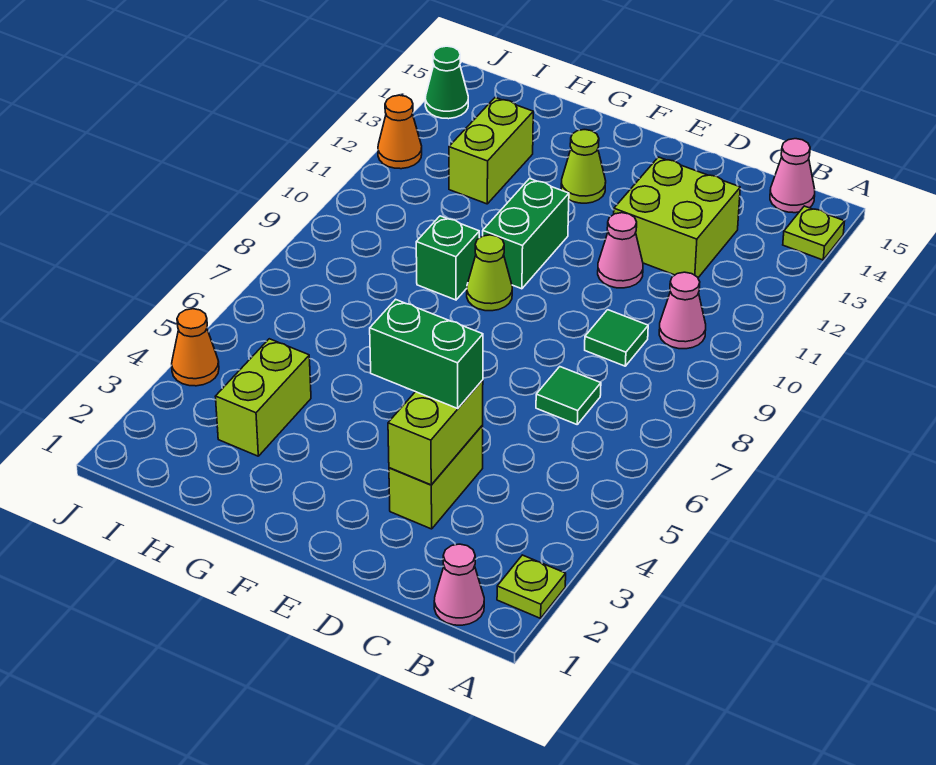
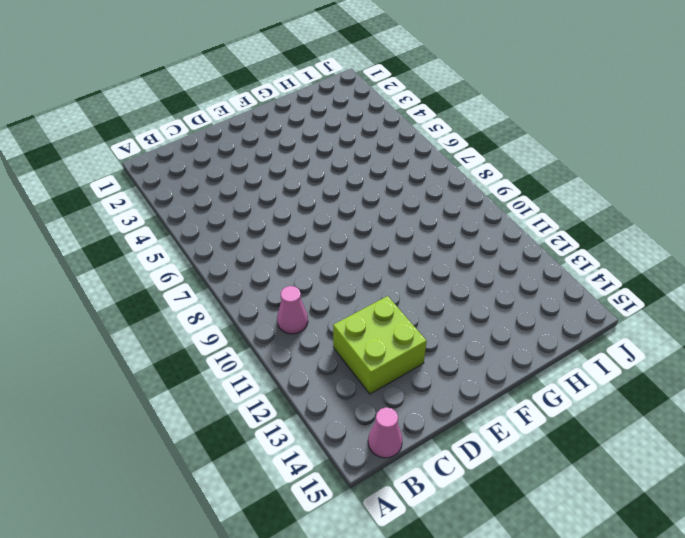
none -> lime 1x1 plate [497,555,566,618]
none -> lime 1x1 plate [783,206,845,260]
none -> pink 1x1 cone [434,544,484,625]

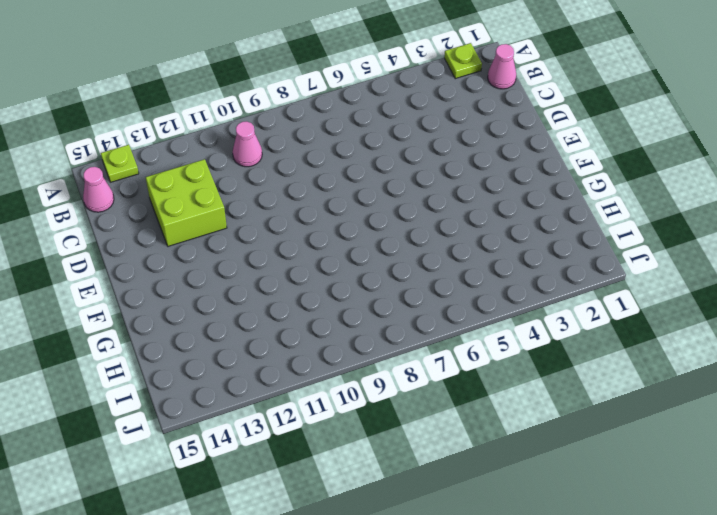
none -> green 1x1 tile [536,367,601,424]
none -> green 1x1 tile [585,310,648,366]
none -> lime 1x2 brick [389,425,483,529]

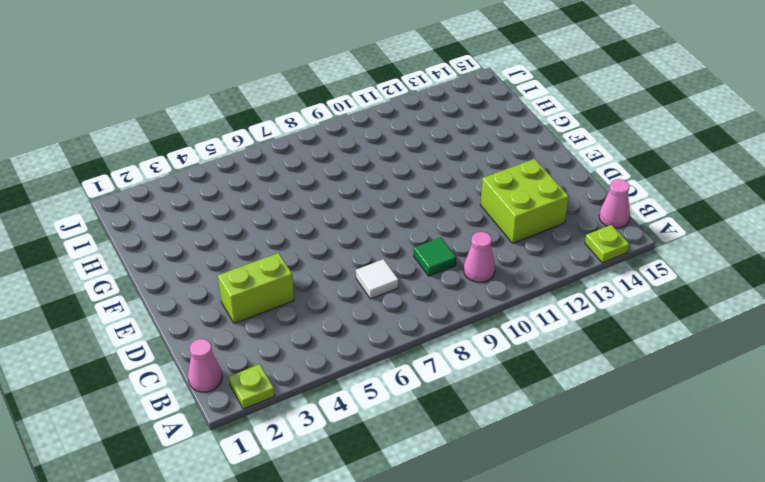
white 1x1 tile [356,259,398,299] -> green 1x1 tile [536,367,601,424]
none -> pink 1x1 cone [598,213,643,288]
none -> lime 1x1 cone [467,235,512,311]
none -> green 1x2 brick [483,179,569,289]

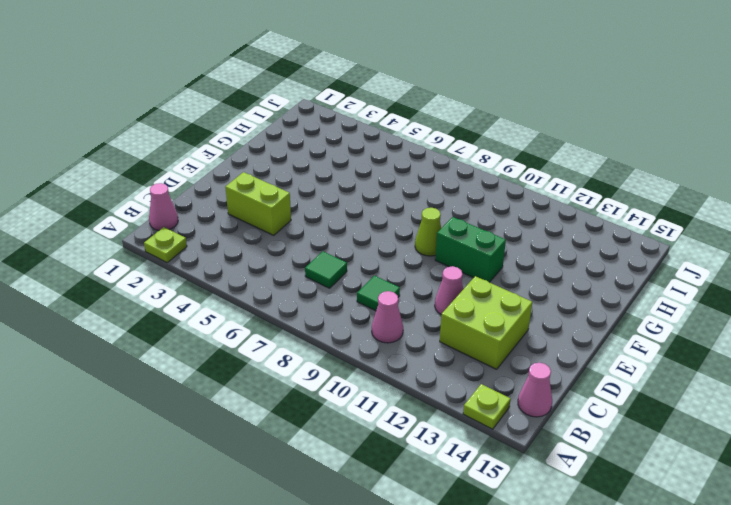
none -> lime 1x1 cone [561,130,606,203]
none -> green 1x1 brick [416,216,479,300]
none -> lime 1x2 brick [215,339,311,456]

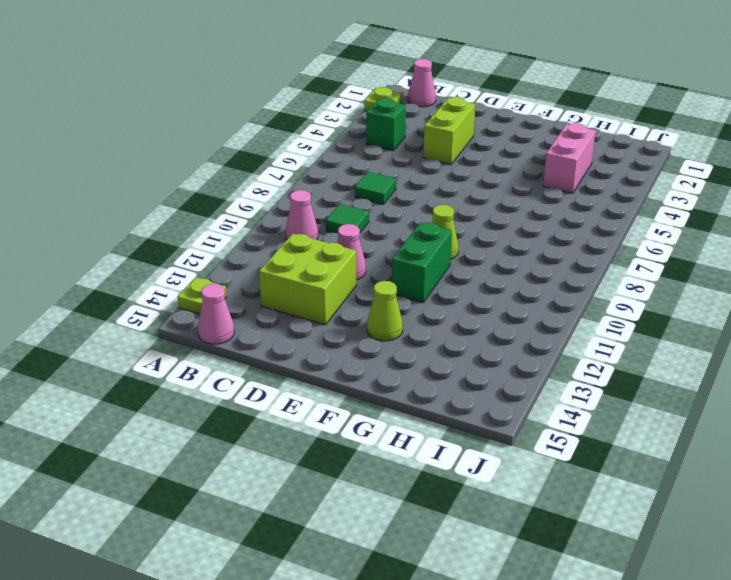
green 1x1 brick [366,98,406,151] -> green 1x1 brick moved to [416,216,479,300]
pink 1x2 brick [543,123,596,193] -> lime 1x2 brick [215,339,311,456]
none -> lime 1x2 brick [449,97,533,204]
none -> orange 1x1 cone [172,309,219,386]
none -> orange 1x1 cone [378,95,422,169]

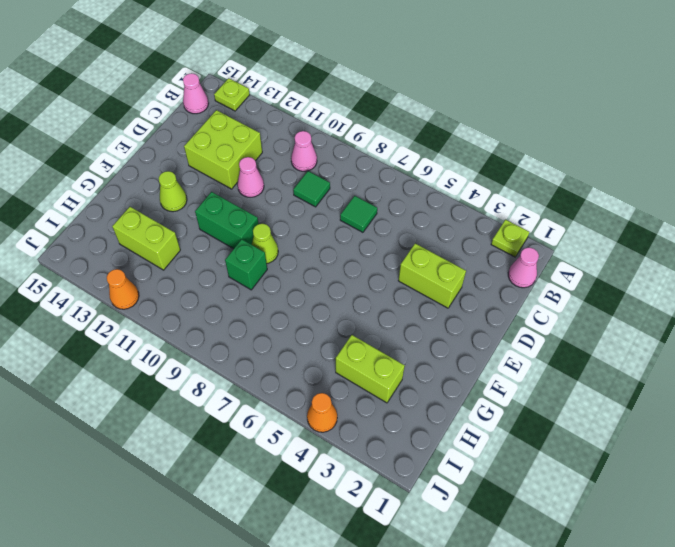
none -> green 1x1 cone [425,46,468,119]
none -> lime 1x2 brick [388,380,483,485]
none -> green 1x2 brick [370,299,483,408]

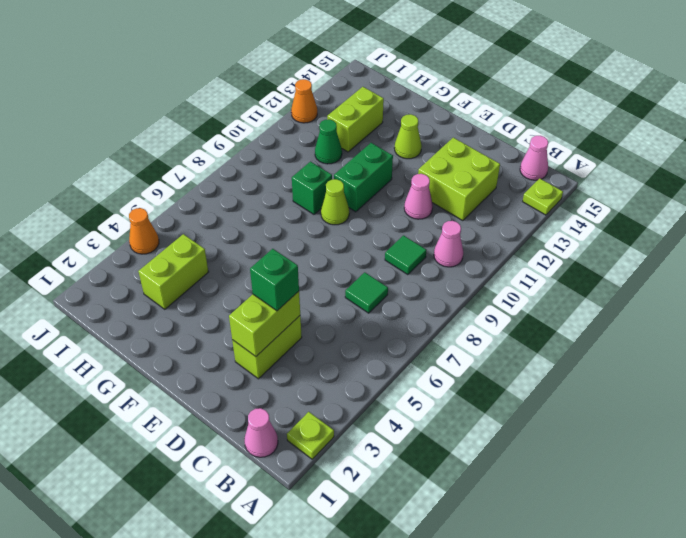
green 1x1 brick [250,249,299,311] -> green 1x2 brick [370,299,483,408]
green 1x1 cone [315,119,342,164] -> green 1x1 cone moved to [425,46,468,119]

